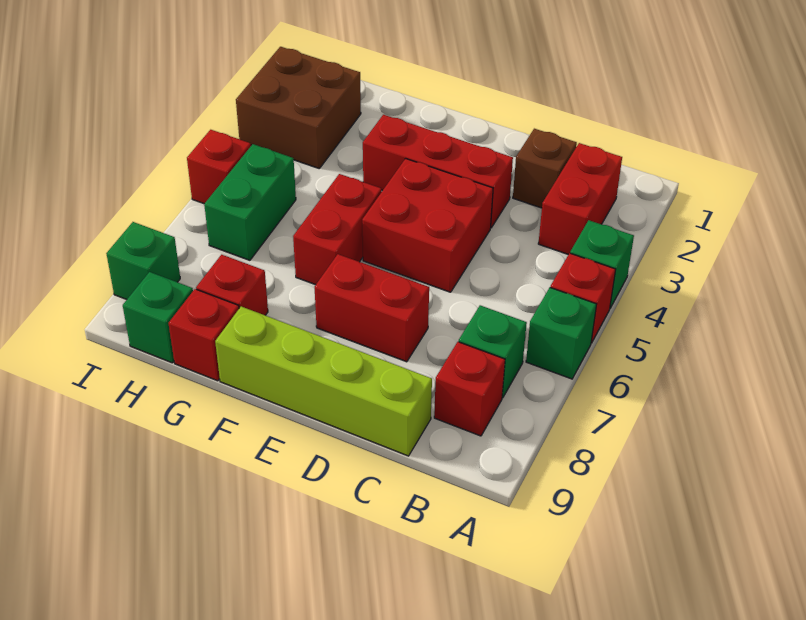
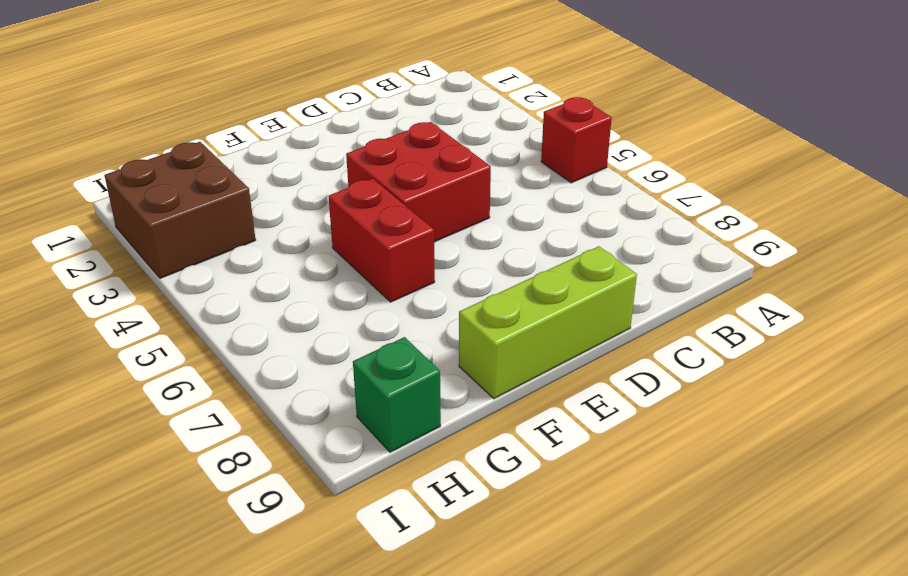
lime 1x3 brick [459,246,637,399] -> lime 1x4 brick [215,306,432,456]
none -> green 1x1 brick [570,220,634,308]
none -> green 1x1 brick [526,288,596,379]
none -> red 1x2 brick [538,143,622,255]

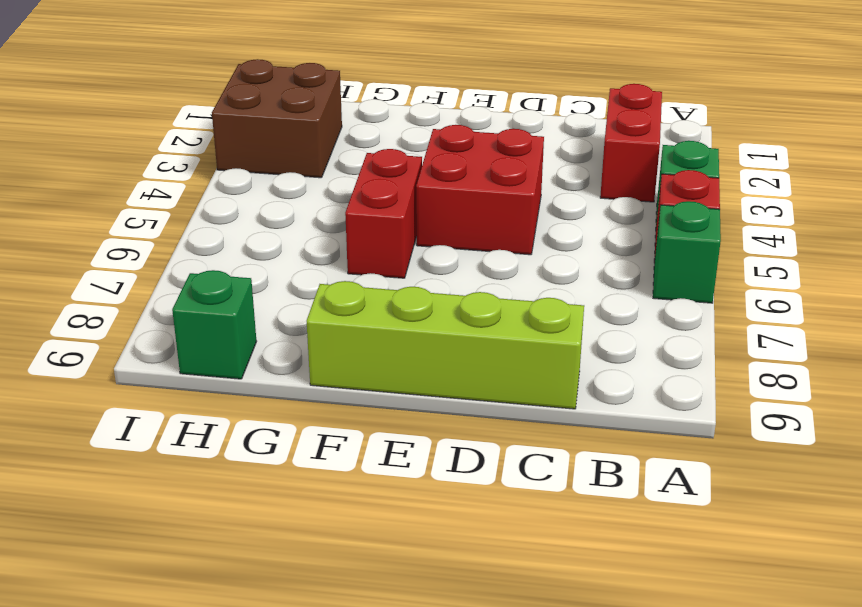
none -> green 1x1 brick [459,305,527,398]
none -> red 1x1 brick [434,342,505,436]
none -> brown 1x1 brick [513,129,577,208]

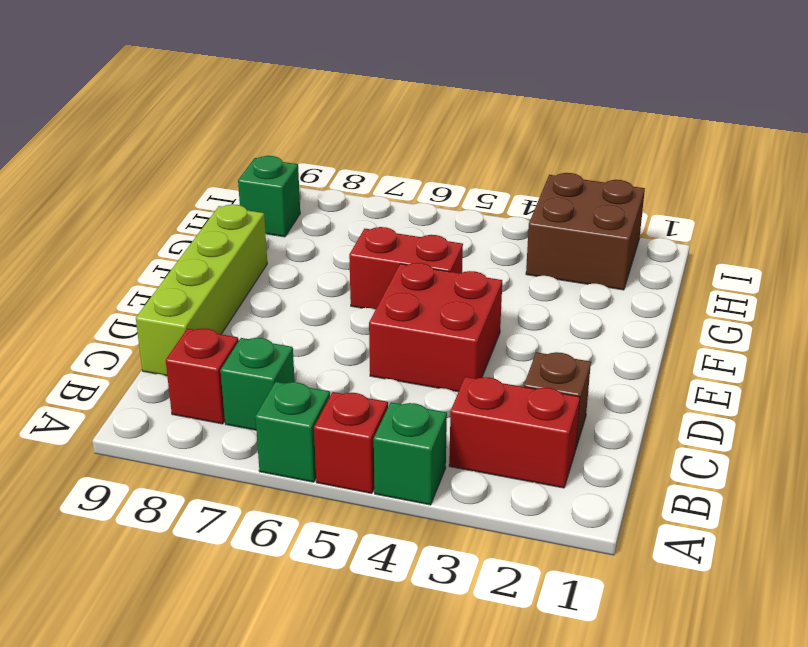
none -> red 1x3 brick [363,115,513,228]
none -> red 1x2 brick [315,254,429,362]
none -> red 1x1 brick [196,255,268,315]

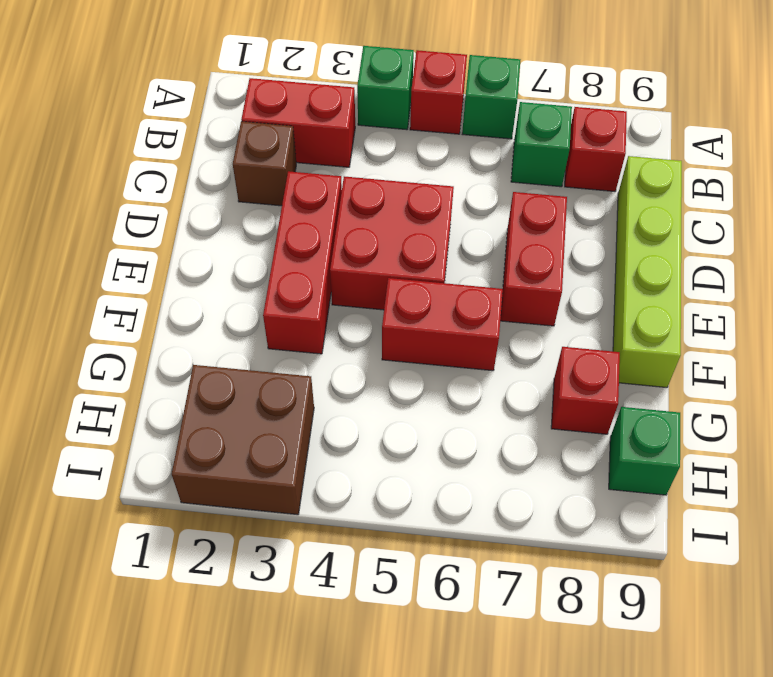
none -> red 1x1 brick [169,289,239,381]
none -> green 1x2 brick [204,144,296,260]
none -> red 1x1 brick [187,130,251,204]

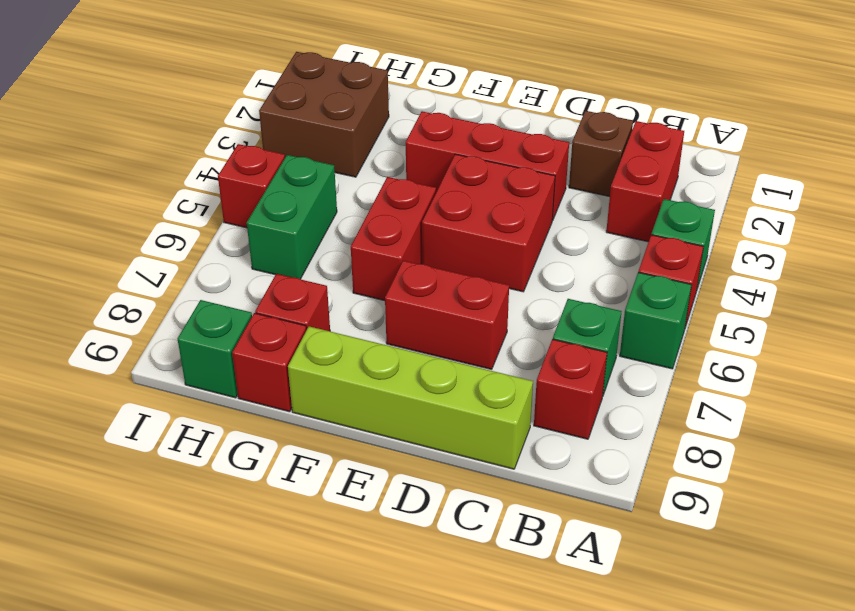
none -> green 1x1 brick [106,222,180,300]

